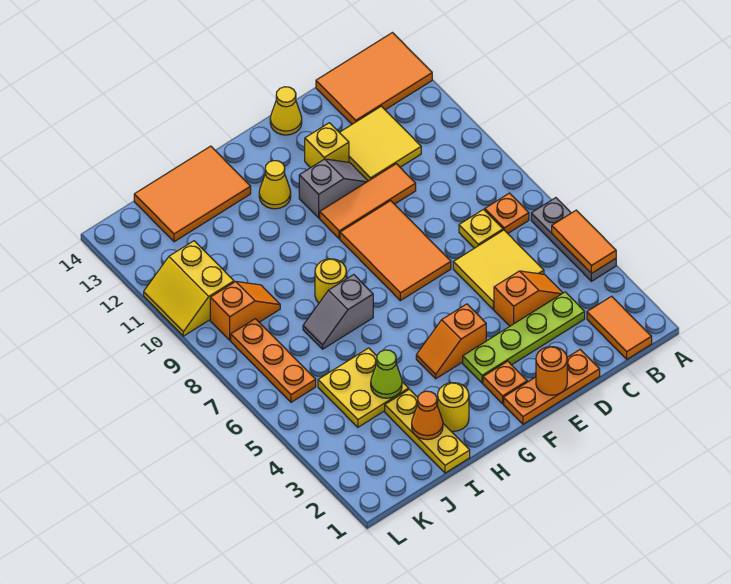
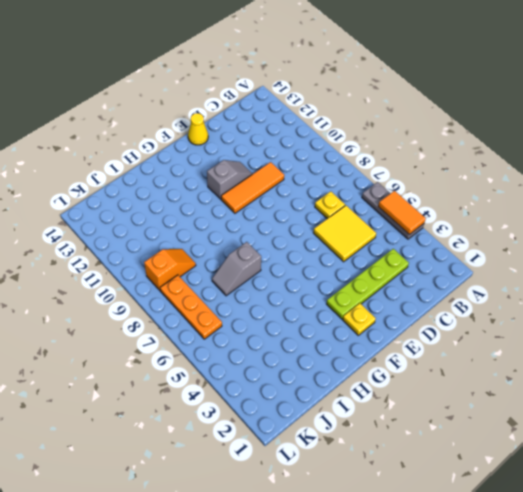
yellow 1x1 plate [343,303,376,335] -> orange 1x1 plate [483,361,527,404]
none -> orange 2x3 tile [316,33,432,124]
none -> orange 1x2 tile [587,296,652,359]
none -> orange 1x1 plate [485,193,529,233]
none -> orange 1x2 slope [494,271,563,326]

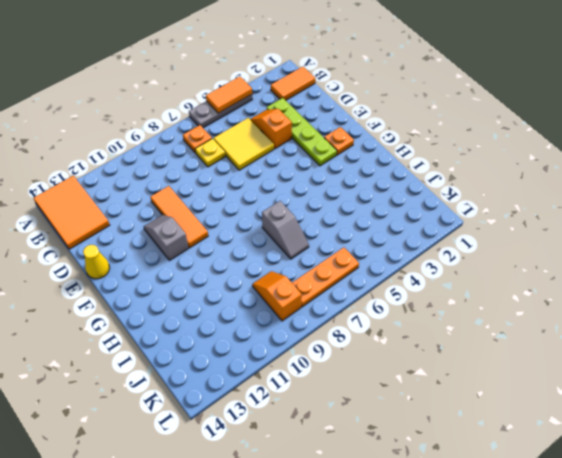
none -> yellow 2x2 tile [339,106,421,181]
none -> orange 1x3 plate [504,350,600,424]
none -> orange 2x3 tile [340,201,451,301]
none -> yellow 1x1 brick [305,123,349,168]

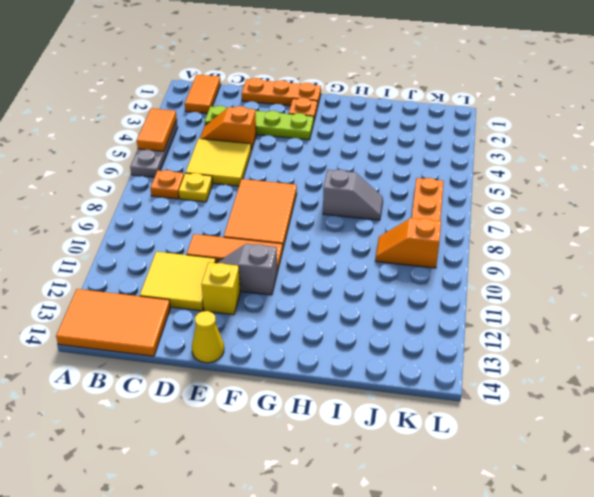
none -> orange 1x2 slope [416,304,486,379]
none -> yellow 1x1 cone [259,161,291,209]
none -> yellow 1x1 round brick [438,383,469,431]
none -> yellow 1x1 round brick [315,259,346,303]

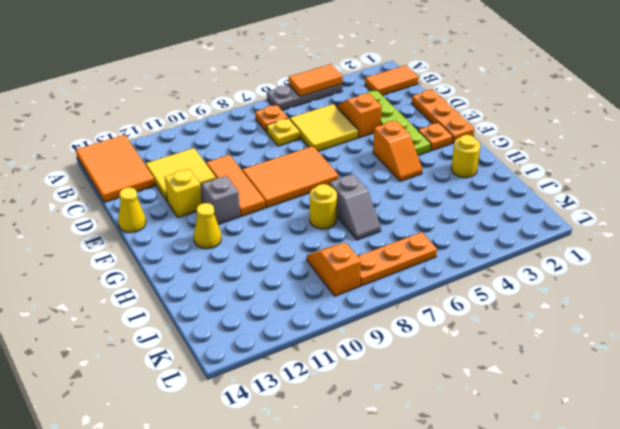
none -> orange 2x3 tile [134,146,251,242]
none -> yellow 1x3 plate [385,389,470,473]
none -> yellow 2x2 plate [318,348,409,427]
none -> yellow 2x2 slope [144,241,234,336]

